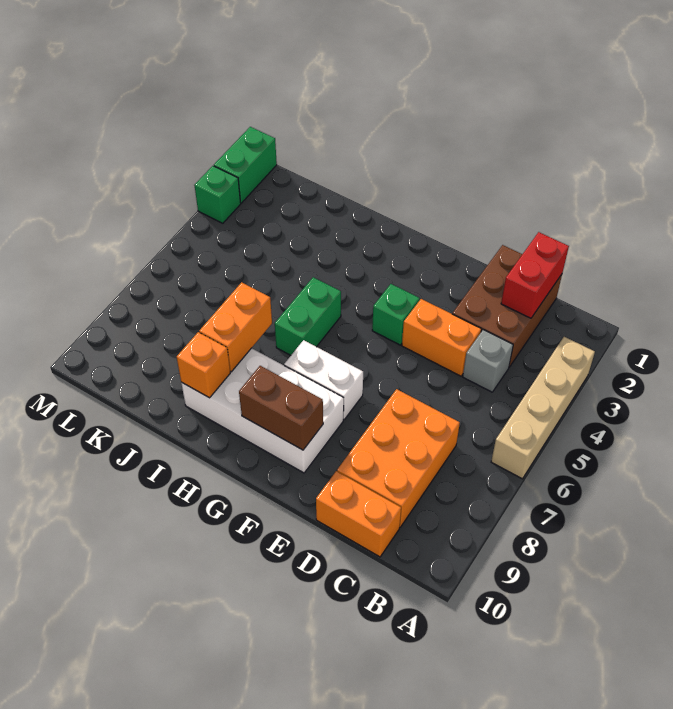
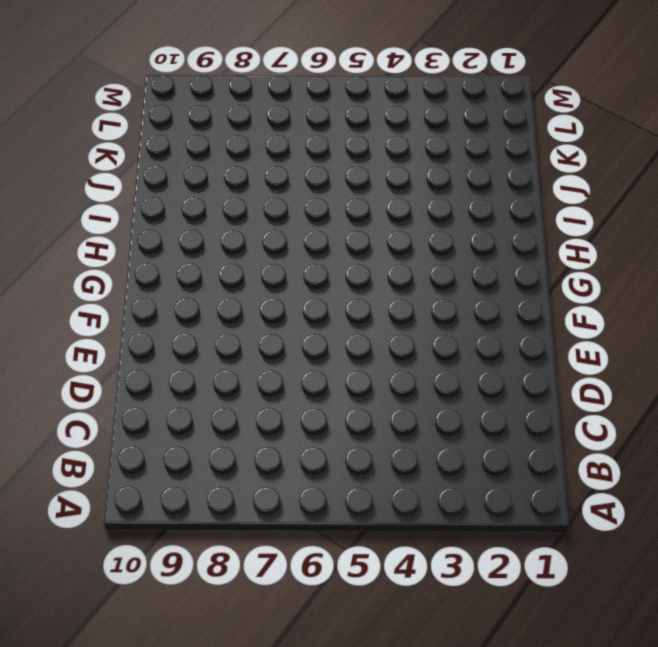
none -> tan 1x4 brick [491,337,595,479]
none -> brown 2x3 brick [452,245,562,367]
none -> grey 1x1 brick [463,330,513,392]

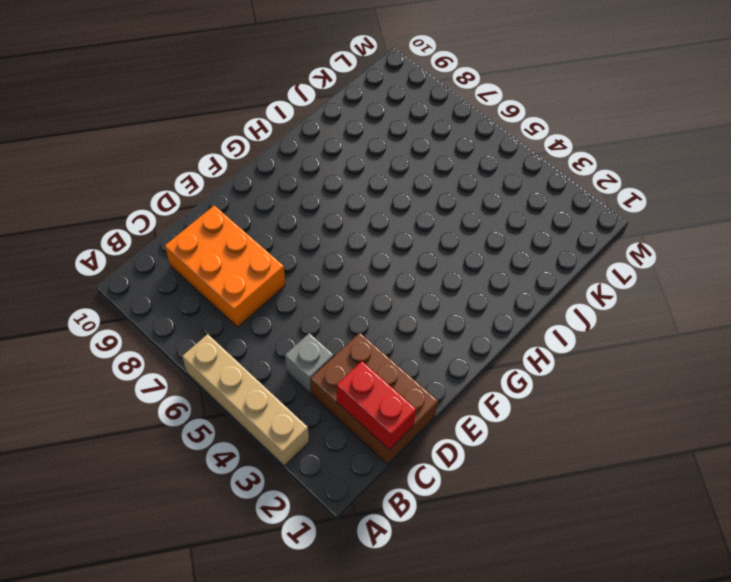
none -> orange 1x2 brick [316,471,401,557]
none -> orange 1x2 brick [402,299,481,376]
none -> green 1x1 brick [372,284,419,345]

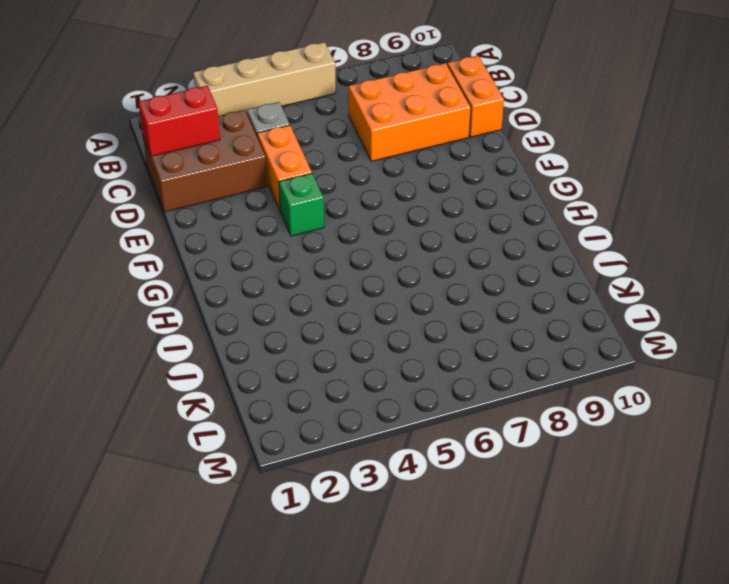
none -> white 1x2 brick [284,340,363,419]
none -> white 2x4 brick [181,348,344,473]
none -> green 1x2 brick [275,277,341,355]

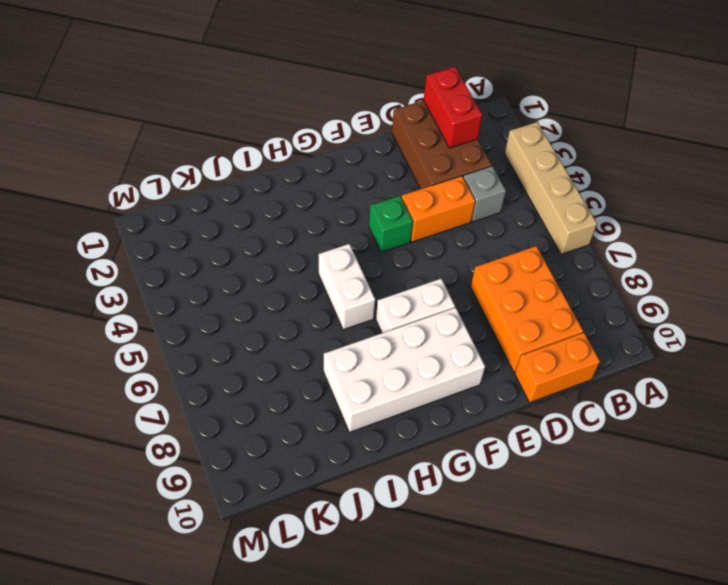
white 1x2 brick [319,244,375,330] -> green 1x2 brick [275,277,341,355]
none -> green 1x2 brick [214,127,277,203]
none -> green 1x1 brick [194,166,241,223]
none -> brown 1x2 brick [239,366,323,450]

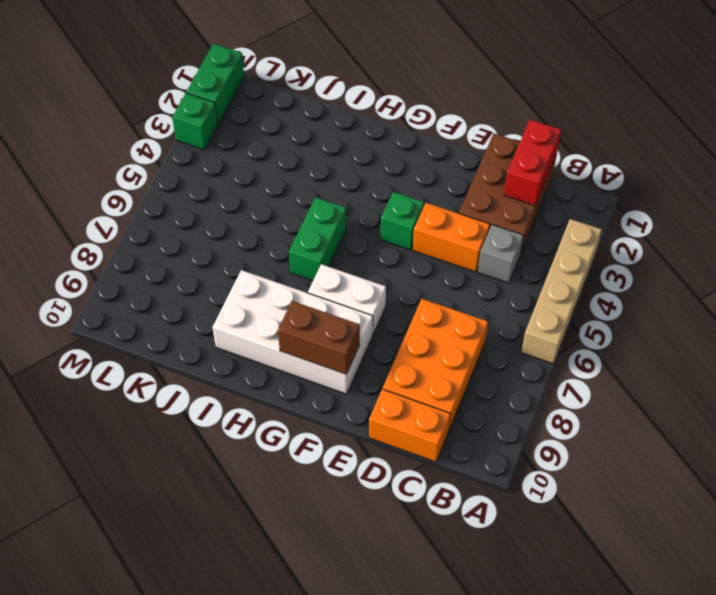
none -> orange 1x2 brick [199,282,272,372]
none -> orange 1x1 brick [177,332,230,398]

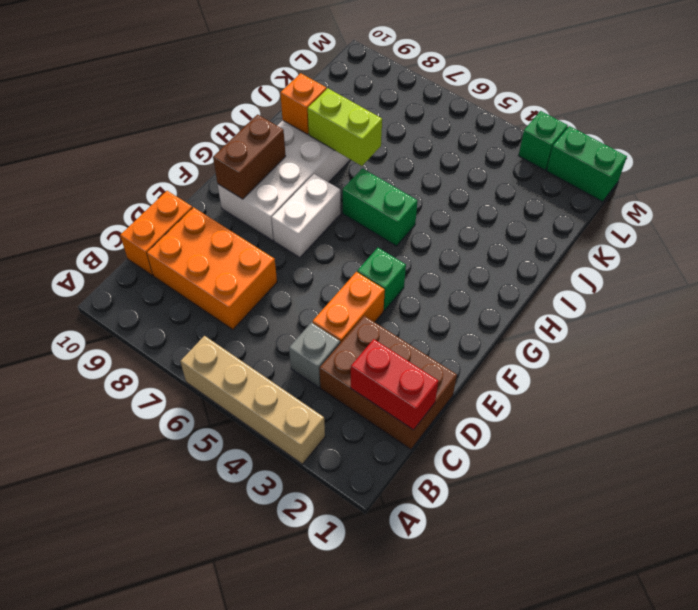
lime 1x2 brick [308,88,382,166] -> orange 1x2 brick [199,282,272,372]

